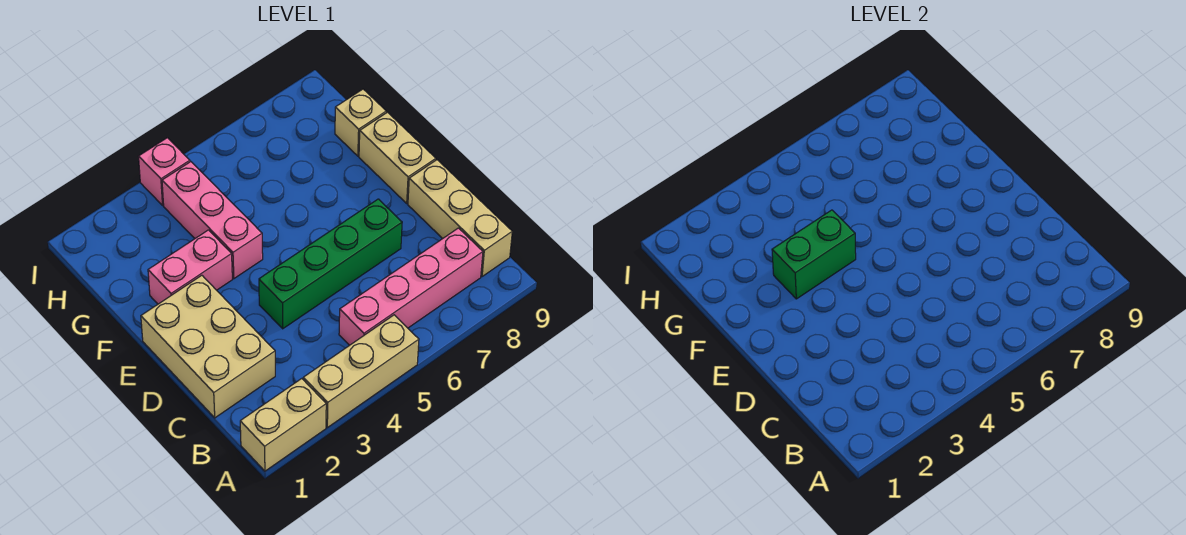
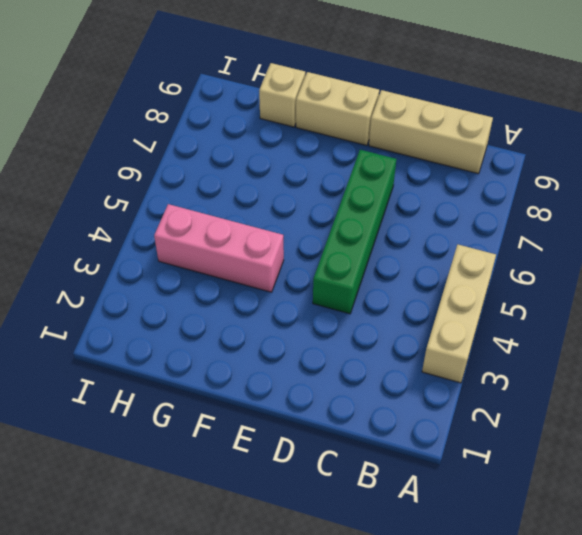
none -> tan 1x2 brick [240,379,326,471]
none -> pink 1x4 brick [339,228,483,345]
none -> tan 2x3 brick [141,275,275,418]

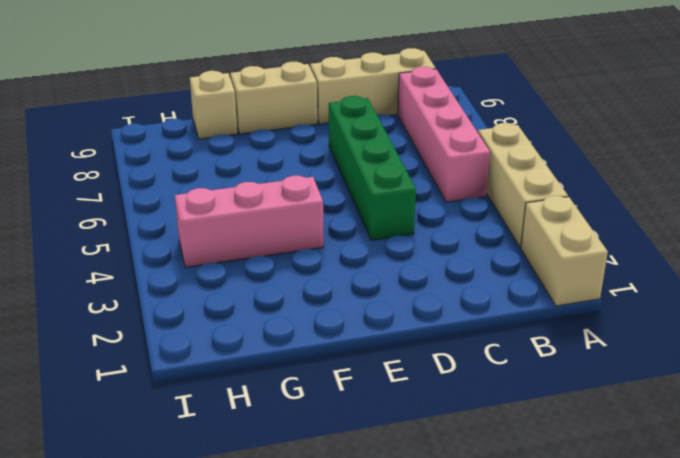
none -> tan 2x3 brick [141,275,275,418]
none -> pink 1x2 brick [148,230,232,304]
none -> pink 1x1 brick [139,138,190,205]

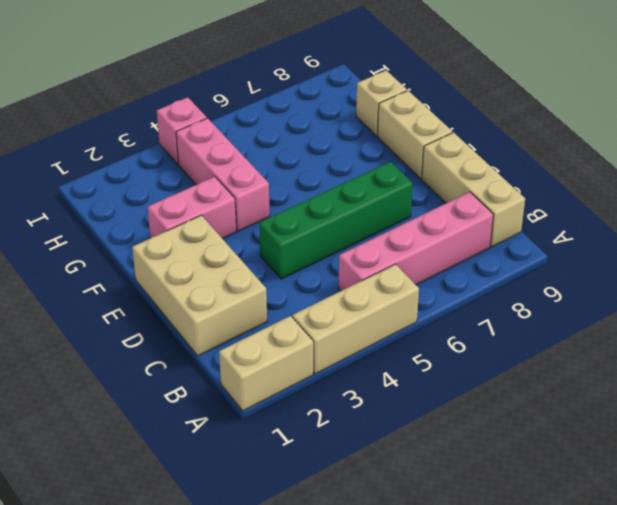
none -> green 1x2 brick [772,210,856,299]

